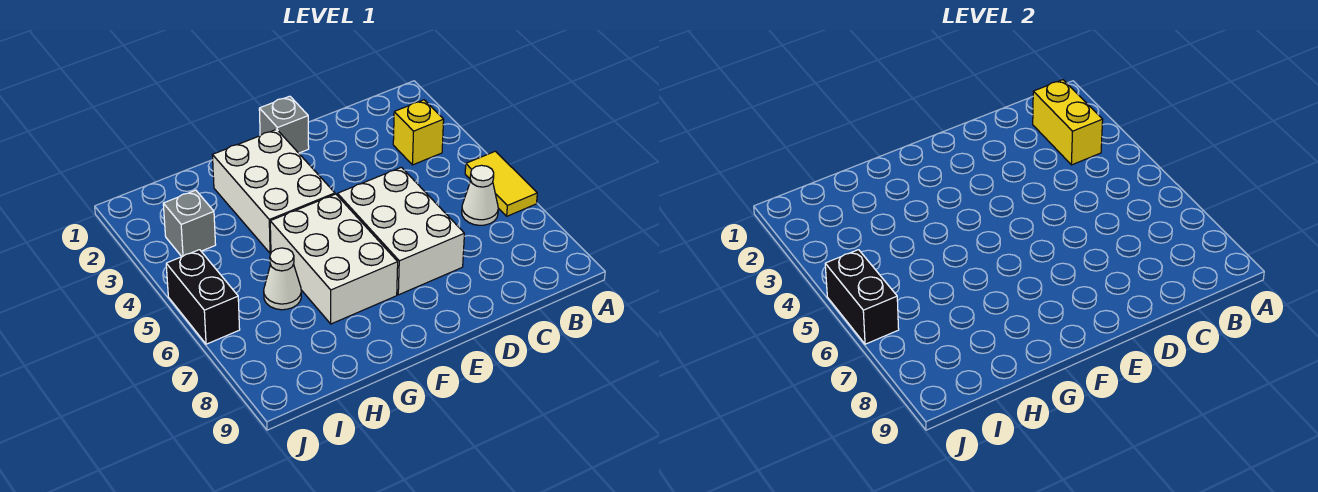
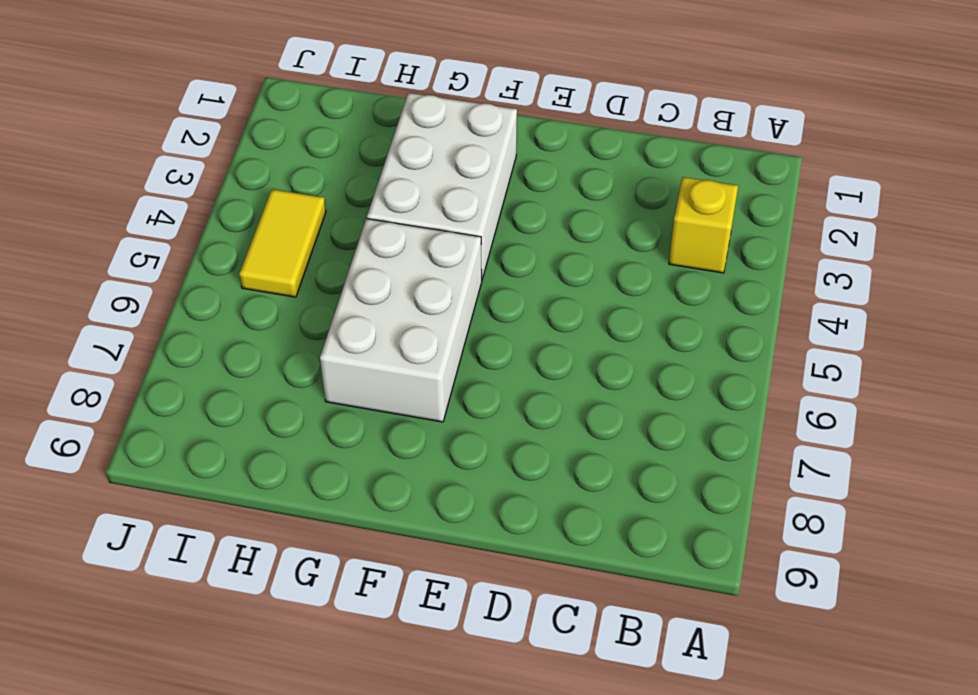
yellow 1x2 tile [239,189,326,297] -> yellow 1x2 tile moved to [465,151,537,216]
none -> white 1x1 cone [462,165,498,225]
none -> white 2x3 brick [337,167,464,295]
none -> grey 1x1 brick [259,96,309,153]

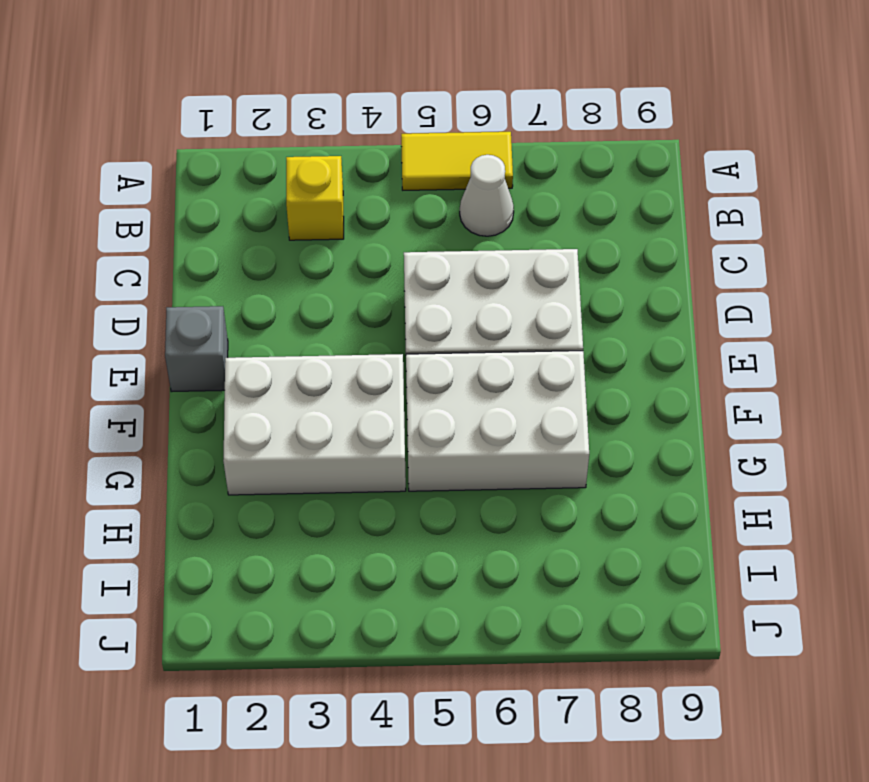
none -> white 1x1 cone [264,248,301,310]
none -> grey 1x1 brick [163,190,216,257]
none -> black 1x2 brick [166,250,240,344]

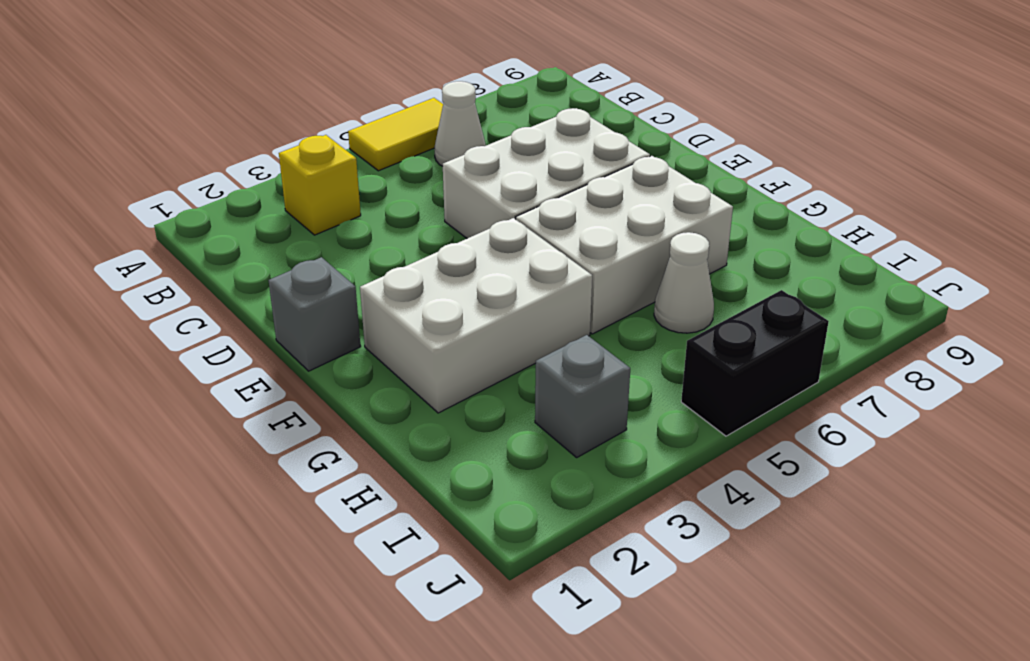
none -> yellow 1x2 brick [1033,80,1103,165]
none -> black 1x2 brick [825,250,899,344]

